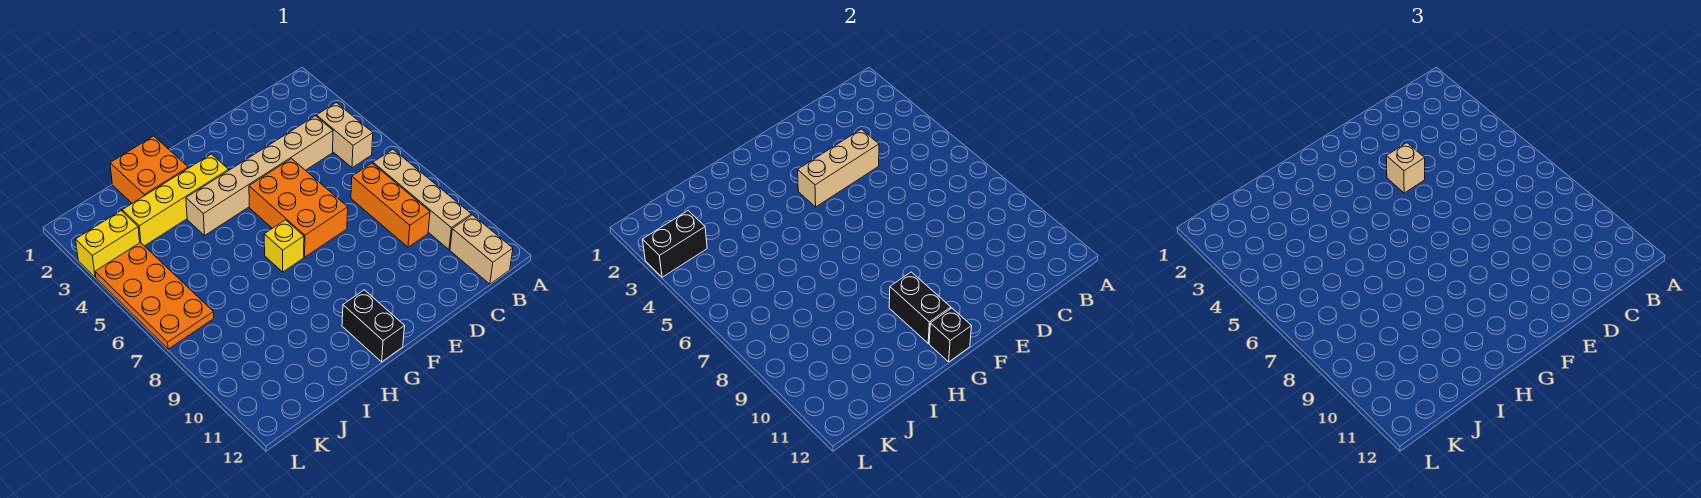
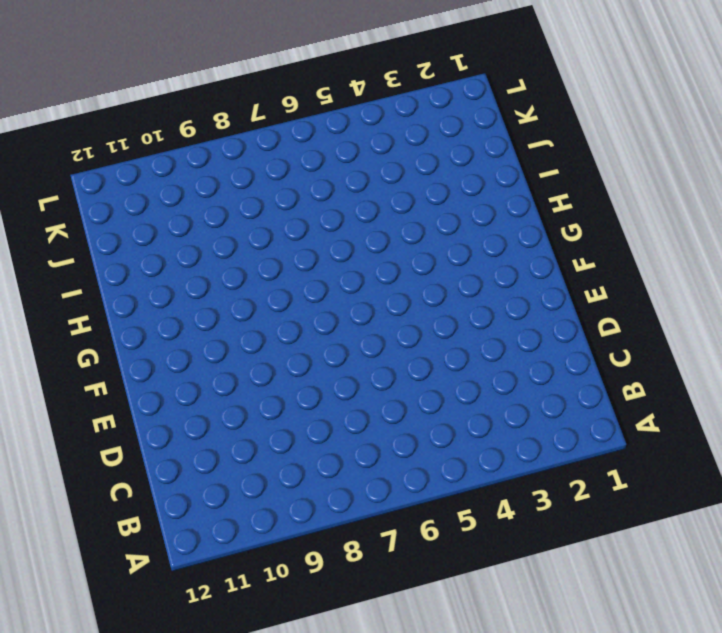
none -> tan 1x2 brick [316,103,373,168]
none -> tan 1x4 brick [373,149,471,250]
none -> tan 1x2 brick [450,215,513,284]

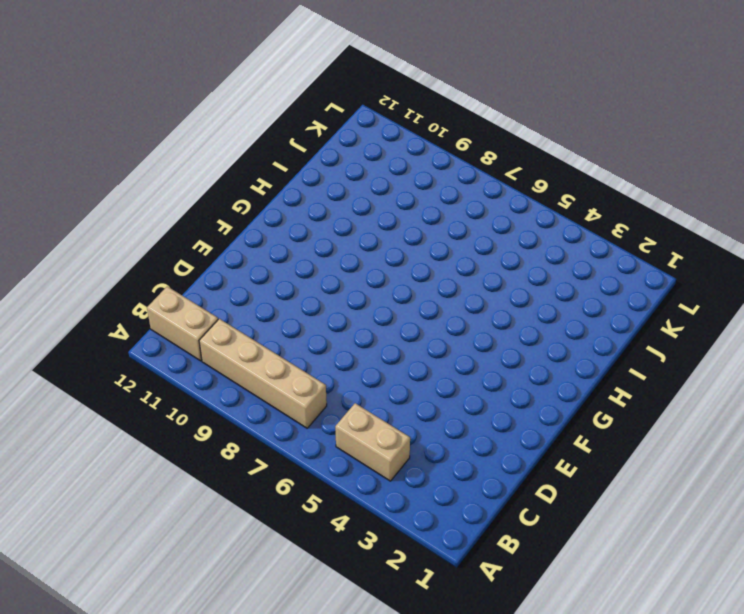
none -> tan 1x6 brick [186,116,333,235]
none -> orange 1x3 brick [351,163,430,247]
none -> orange 2x3 brick [249,159,348,257]

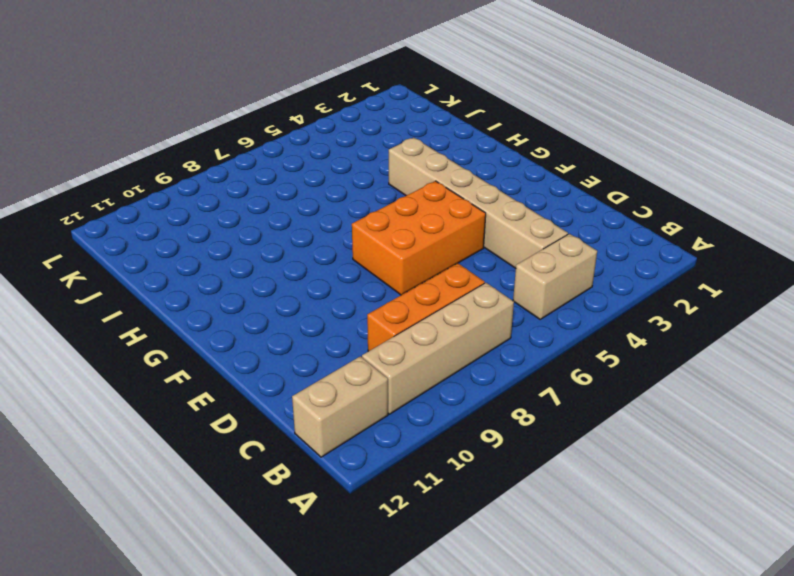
none -> yellow 1x4 brick [122,154,229,246]
none -> yellow 1x1 brick [264,220,304,272]
none -> black 1x2 brick [342,290,405,362]

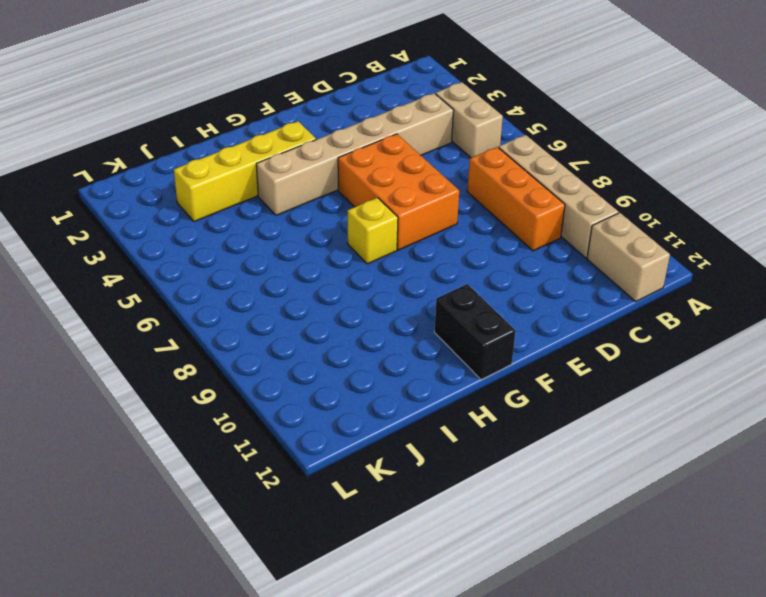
none -> orange 2x2 brick [110,136,188,203]
none -> yellow 1x2 brick [75,211,140,277]
none -> orange 2x4 plate [95,243,214,349]

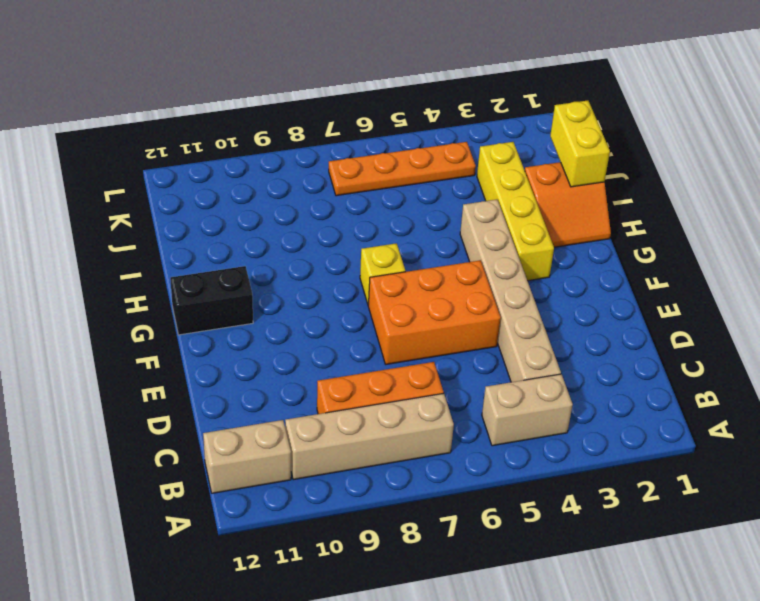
orange 2x2 slope [525,162,611,247] -> orange 2x2 brick [110,136,188,203]
yellow 1x2 brick [550,100,610,187] -> yellow 1x2 brick moved to [75,211,140,277]
orange 1x4 plate [329,142,476,196] -> orange 2x4 plate [95,243,214,349]
none -> tan 1x3 brick [798,129,879,207]
none -> black 1x2 brick [889,272,951,343]
none -> black 1x1 brick [929,308,972,362]

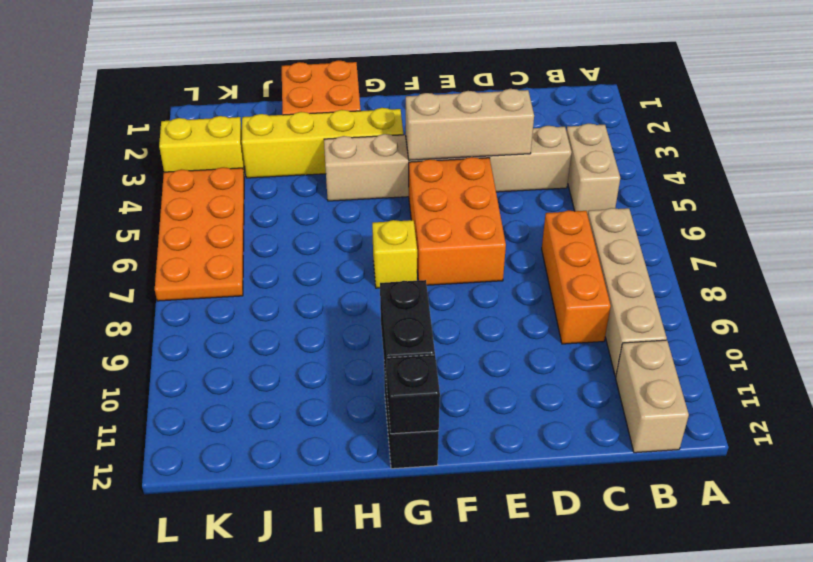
none -> black 1x2 brick [642,211,707,277]
none -> tan 1x1 brick [1386,143,1425,193]

